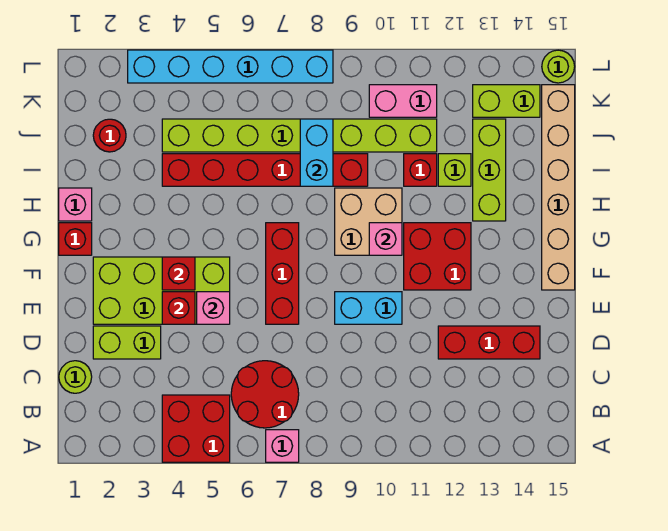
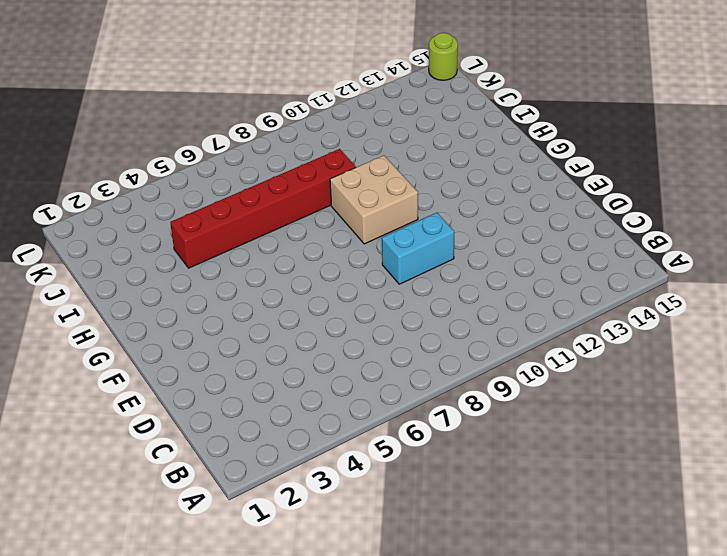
none -> red 2x2 brick [162,395,230,462]
none -> pink 1x1 brick [266,430,299,462]
none -> red 2x2 round brick [231,361,299,428]

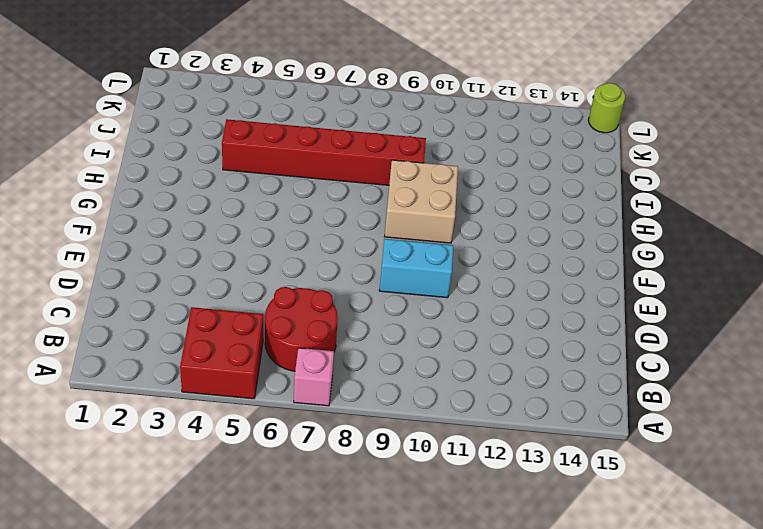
none -> lime 1x1 round brick [59,361,92,393]
none -> lime 1x2 brick [93,326,161,359]
none -> red 1x3 brick [438,326,540,359]

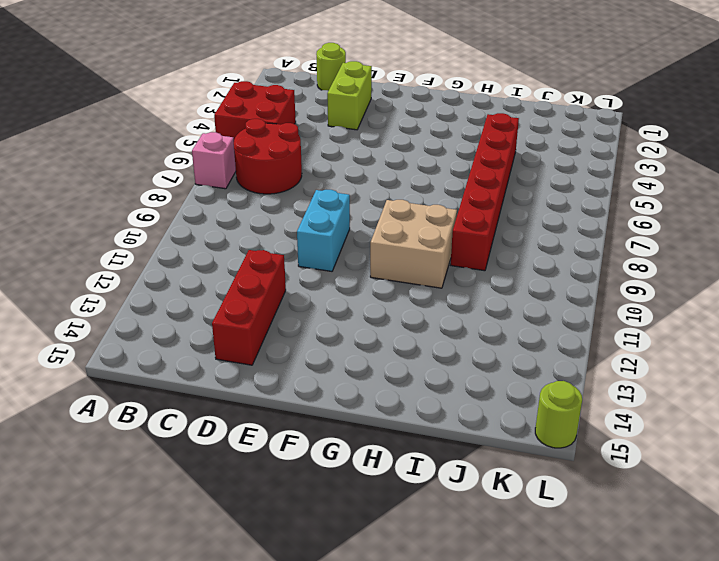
none -> lime 2x4 brick [93,257,230,324]
none -> red 1x3 brick [266,223,299,324]
none -> red 2x2 brick [404,223,471,290]

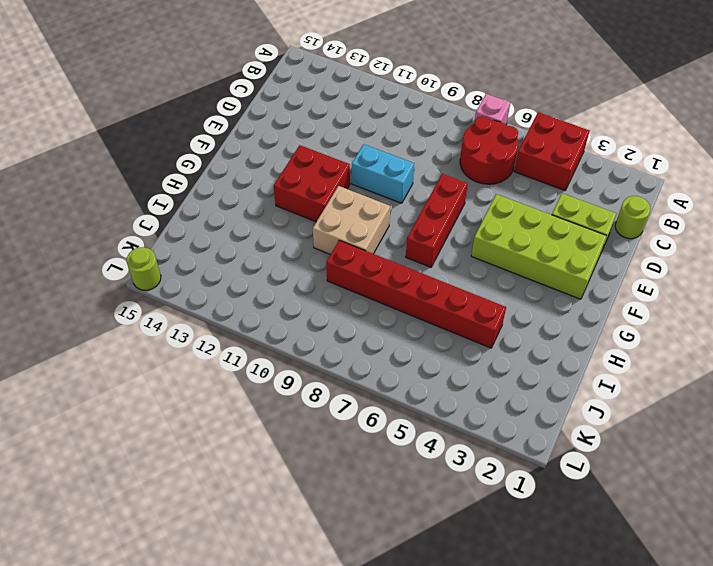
none -> red 1x3 brick [438,326,540,359]
none -> tan 1x6 brick [542,85,575,290]
none -> red 1x1 brick [59,223,92,255]

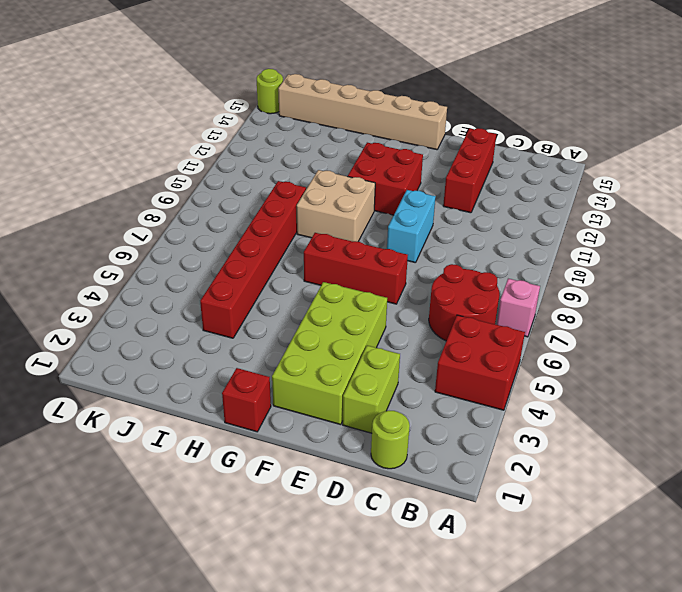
none -> pink 1x1 brick [59,188,92,221]
none -> lime 1x3 brick [473,119,506,221]
none -> red 1x1 brick [404,154,437,186]

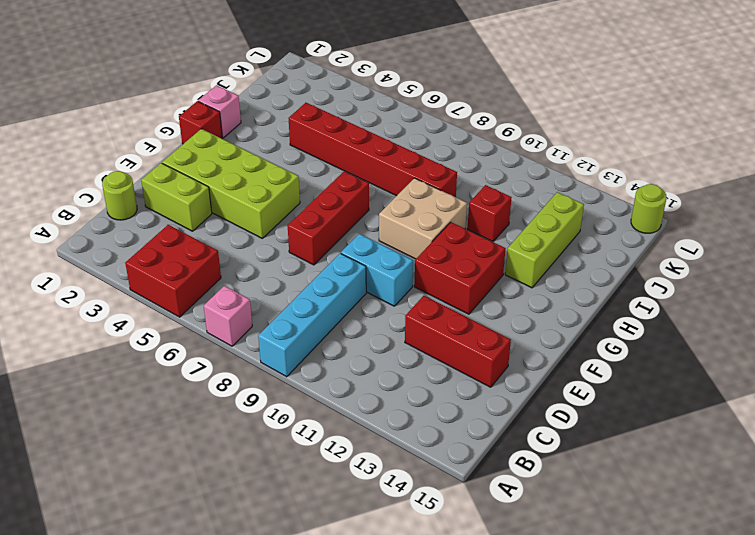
cyan 1x4 brick [258,253,366,377] -> none
none -> red 2x2 round brick [231,361,299,428]
none -> tan 1x6 brick [542,85,575,290]
none -> lime 1x1 brick [438,154,471,186]

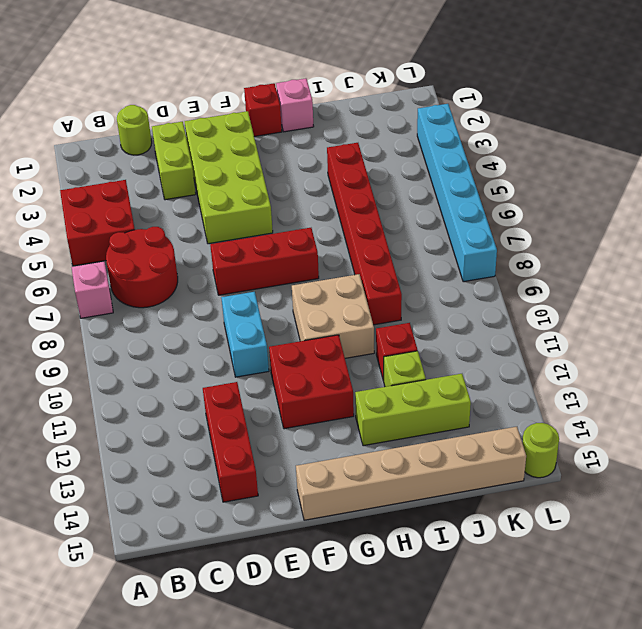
none -> red 1x1 round brick [93,119,126,152]
none -> lime 1x8 brick [162,119,437,152]
none -> pink 1x2 brick [369,85,437,117]

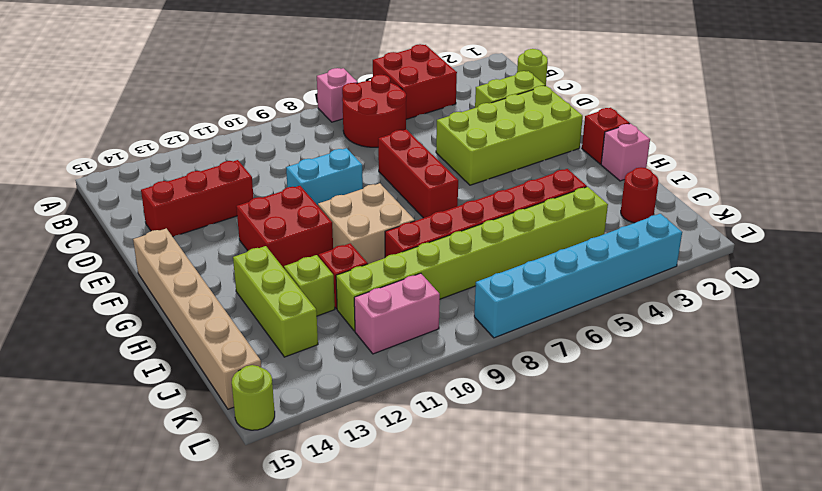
none -> lime 1x2 brick [473,85,540,117]
none -> red 1x1 brick [162,292,195,324]
none -> pink 1x1 brick [197,292,230,324]

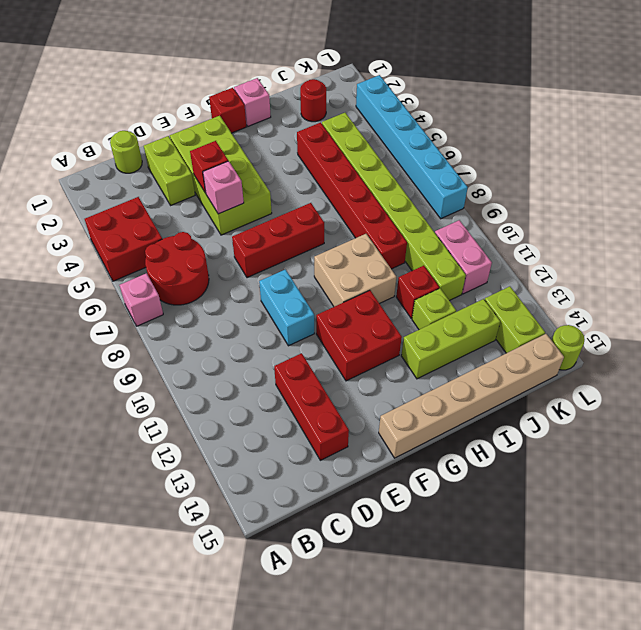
none -> red 1x1 brick [162,257,195,290]
none -> pink 1x1 brick [369,223,402,255]
none -> cyan 1x2 brick [300,119,333,186]

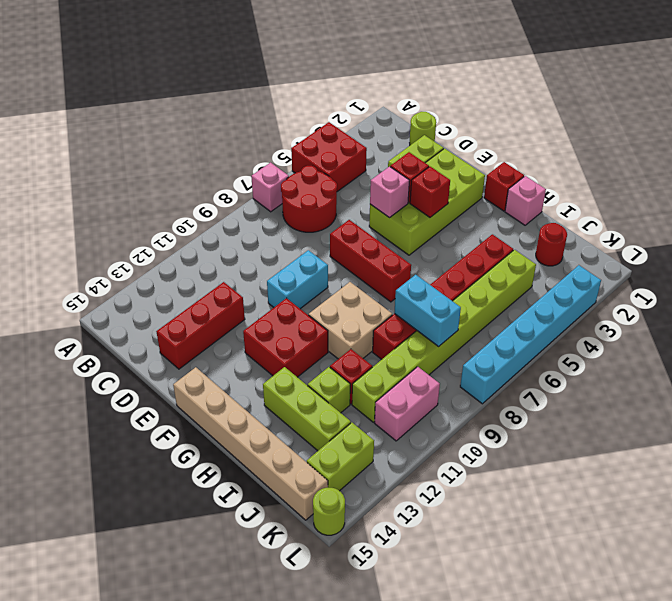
none -> pink 1x1 brick [369,223,402,255]

